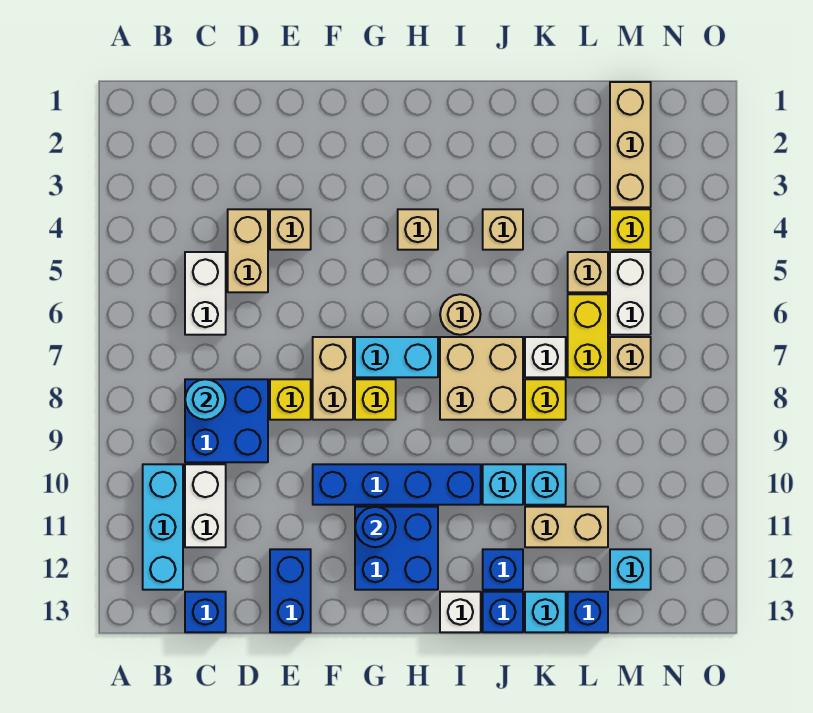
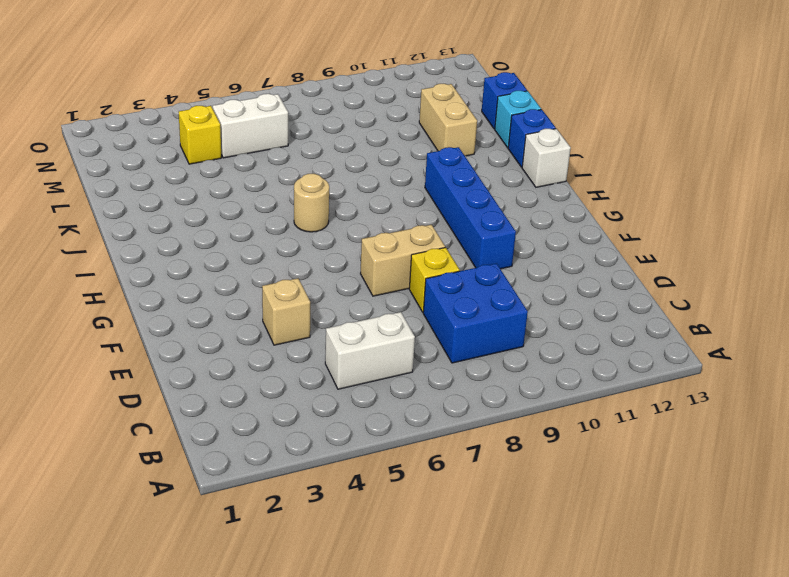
none -> cyan 1x3 brick [143,464,183,590]
none -> white 1x2 brick [185,464,226,547]
none -> blue 1x1 brick [185,592,226,632]
none -> tan 1x2 brick [228,209,268,292]

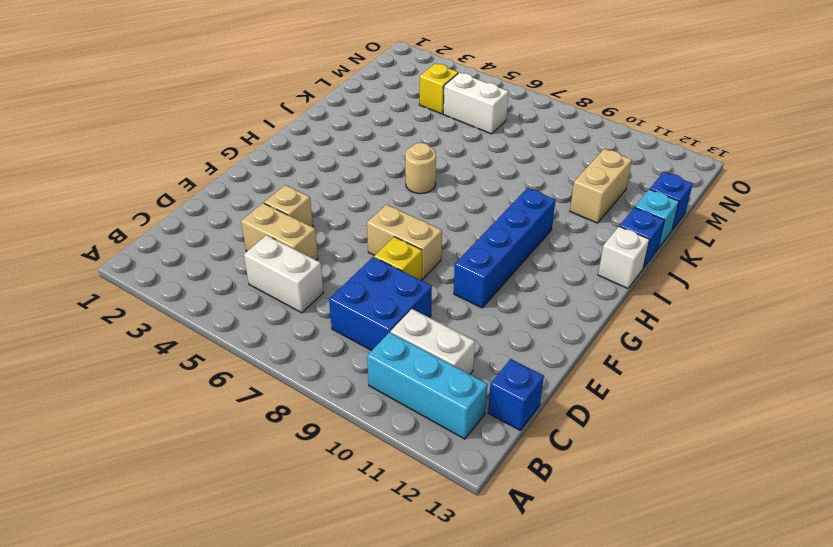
none -> blue 1x2 brick [270,549,311,632]
none -> cyan 1x2 brick [355,337,438,377]
none -> yellow 1x1 brick [355,379,396,420]
none -> blue 2x2 brick [355,507,438,590]

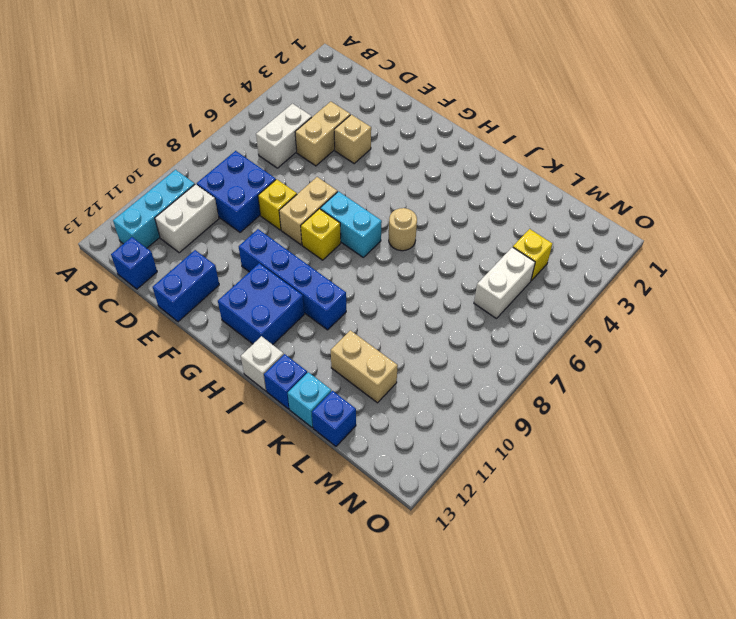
none -> tan 1x1 brick [398,209,438,250]
none -> tan 2x2 brick [440,337,523,420]
none -> tan 1x1 brick [483,209,523,250]
none -> cyan 1x1 brick [483,464,523,505]

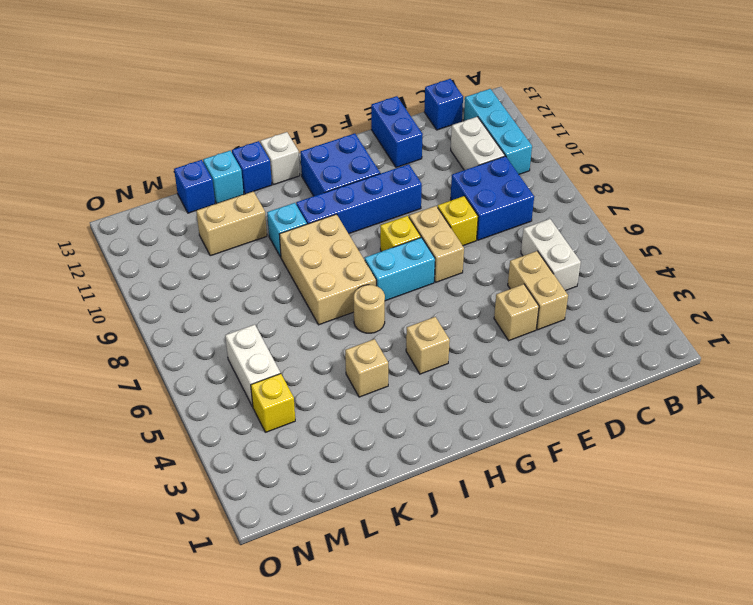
tan 2x3 brick [279,214,376,325] -> tan 2x2 brick [440,337,523,420]
none -> blue 1x1 brick [483,549,523,590]
none -> white 1x1 brick [525,337,566,377]
none -> yellow 1x1 brick [525,379,566,420]
none -> cyan 1x1 brick [525,464,566,505]

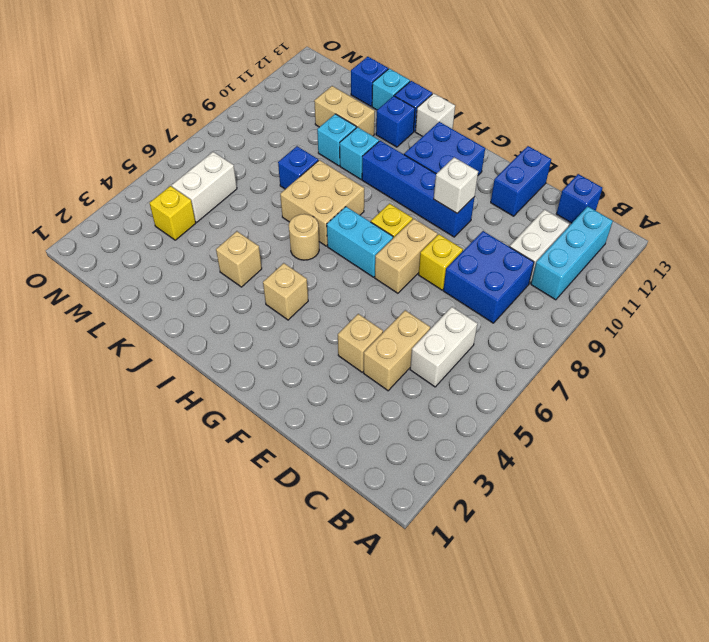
white 1x1 brick [434,157,478,213] -> white 1x1 brick moved to [525,337,566,377]
blue 1x1 brick [278,146,318,189] -> yellow 1x1 brick [525,379,566,420]
none -> tan 1x1 brick [568,252,608,292]
none -> yellow 1x2 brick [568,294,608,377]
none -> tan 1x3 brick [610,82,651,207]
none -> tan 1x1 brick [610,337,651,377]

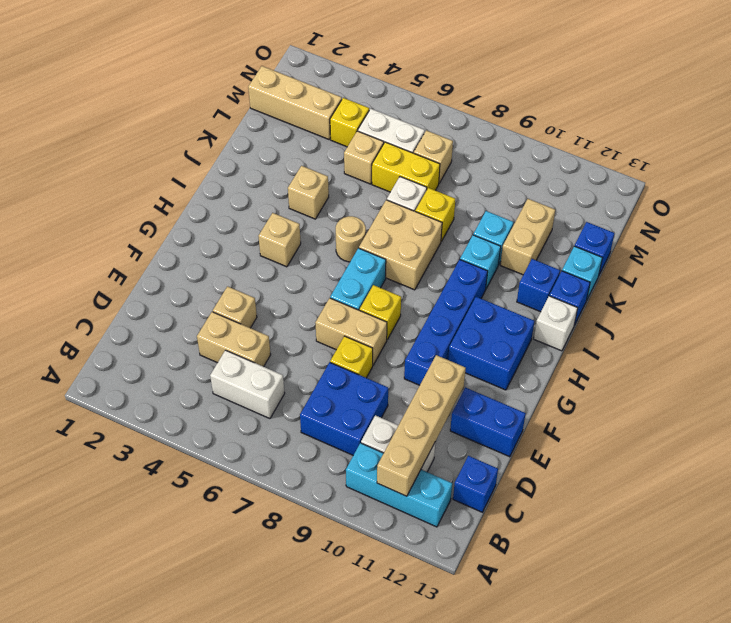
tan 1x4 brick [377,355,466,496] -> none
none -> cyan 1x1 brick [610,549,651,590]
none -> cyan 1x1 round brick [185,379,226,420]
none -> blue 1x1 round brick [355,507,396,547]

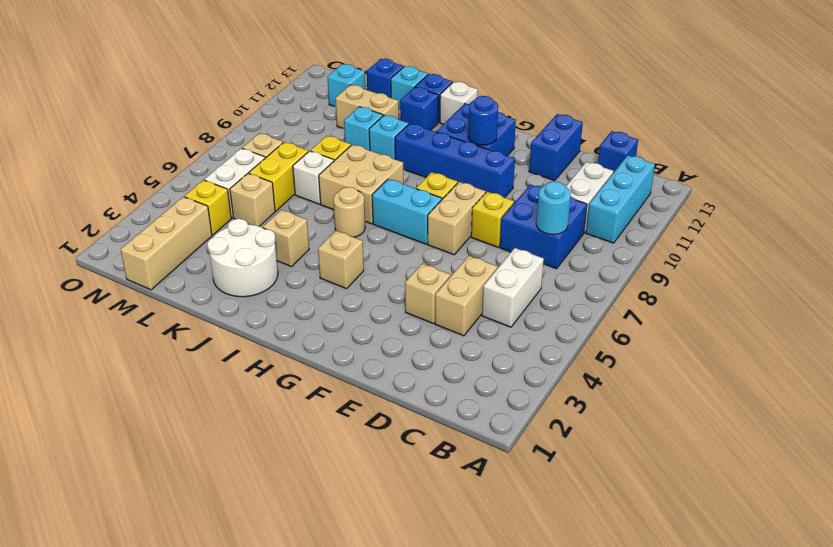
white 2x2 round brick [207,219,278,297] -> none

